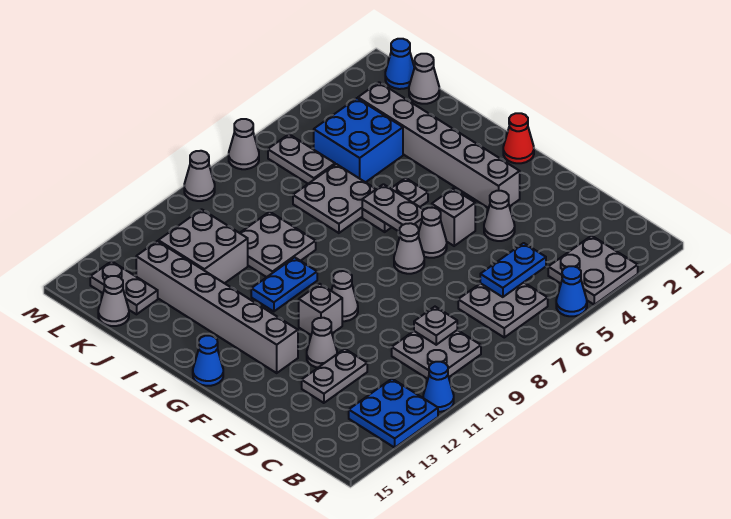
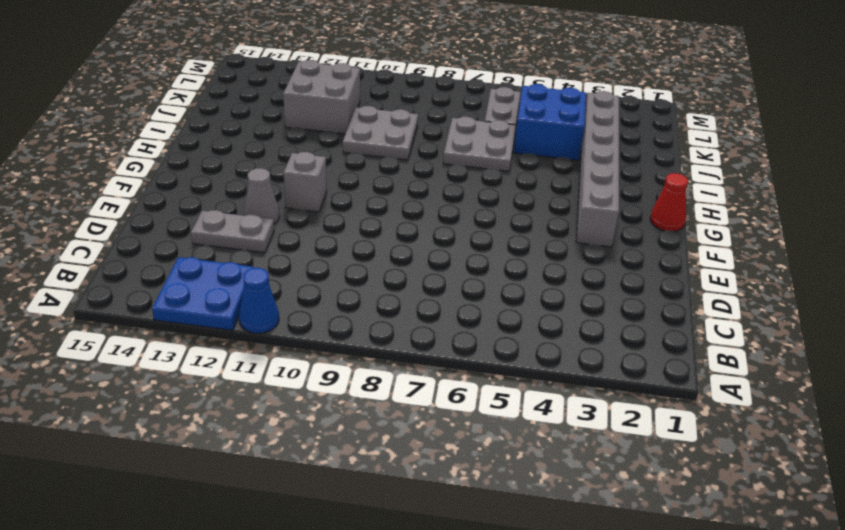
none -> grey 2x2 plate [548,236,638,305]
none -> blue 1x1 cone [556,266,587,316]
none -> grey 2x2 plate [458,283,548,337]
none -> grey 2x2 plate [392,330,481,379]

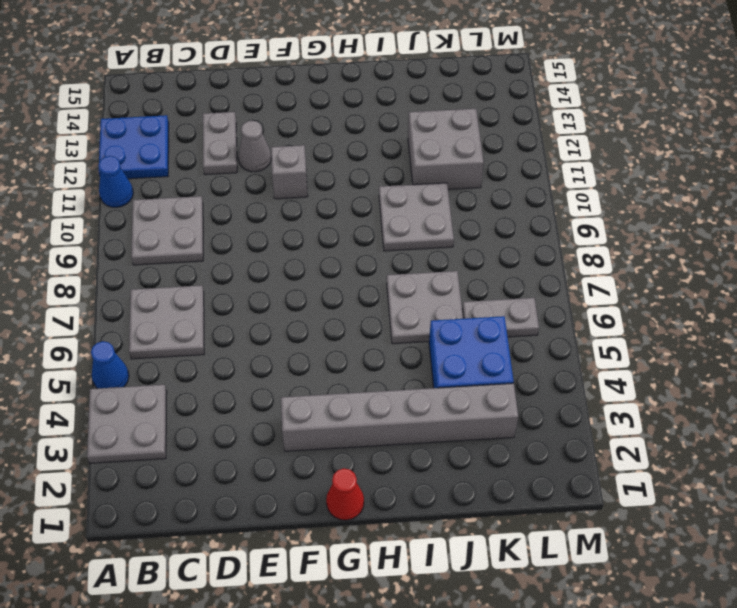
none -> grey 1x1 cone [484,191,515,241]
none -> grey 1x1 brick [432,189,475,246]
none -> grey 1x1 cone [419,208,447,258]
none -> grey 1x1 cone [394,223,424,274]

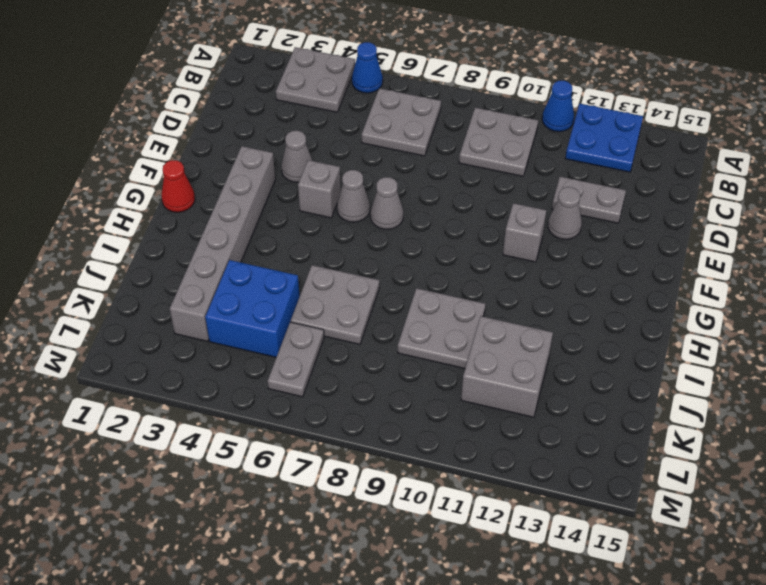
none -> grey 1x1 cone [331,271,358,321]
none -> grey 1x6 brick [136,241,298,373]
none -> blue 1x1 cone [193,336,223,386]
none -> grey 1x2 plate [362,178,428,232]

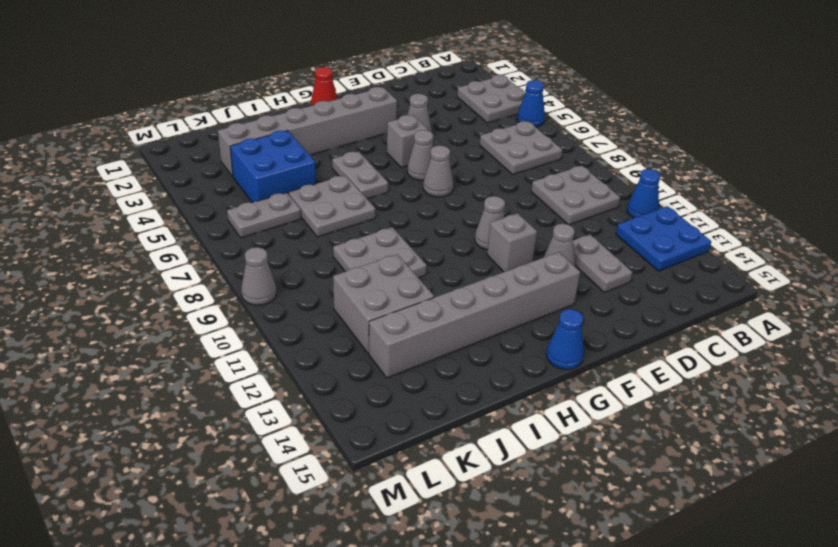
none -> blue 1x2 plate [251,257,317,311]
none -> grey 1x1 cone [409,54,439,104]
none -> grey 1x2 plate [90,261,158,314]
none -> grey 1x1 cone [98,276,129,326]

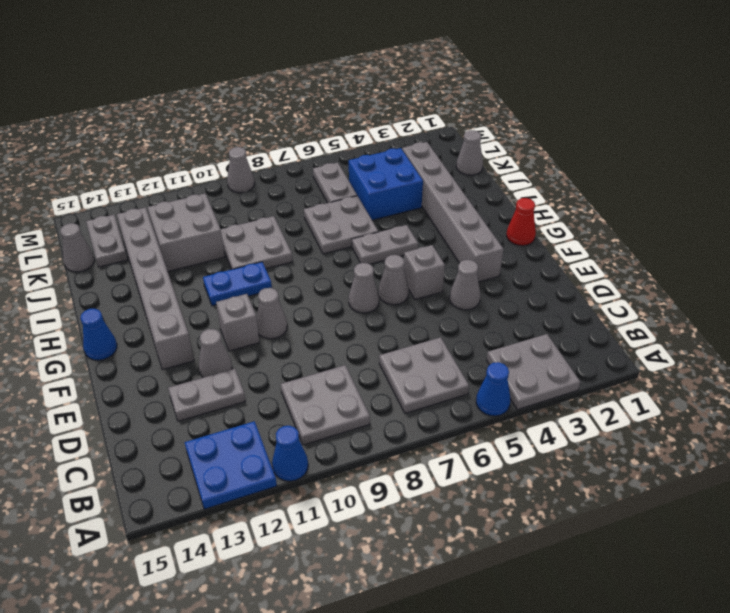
none -> blue 1x1 cone [385,39,414,89]
none -> grey 1x1 cone [229,119,259,169]
none -> blue 1x2 plate [480,243,546,297]
none -> grey 1x1 plate [414,307,457,345]

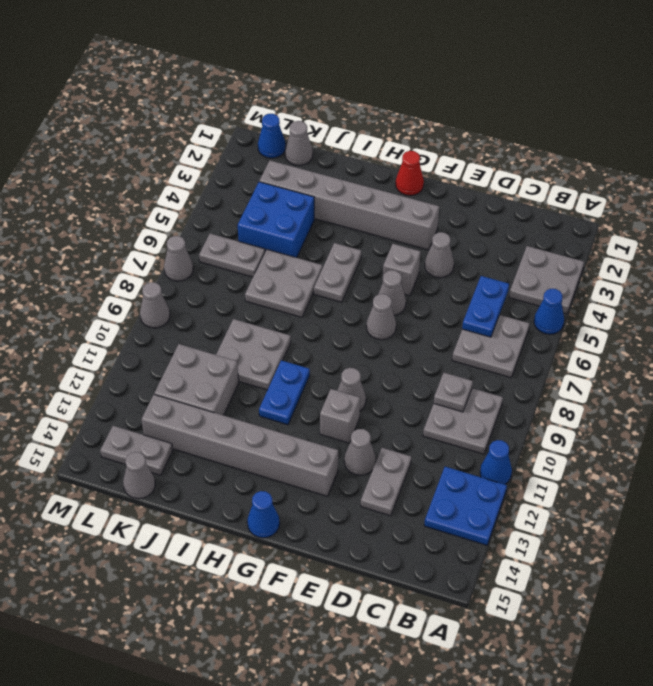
none -> grey 1x2 plate [362,184,424,232]

